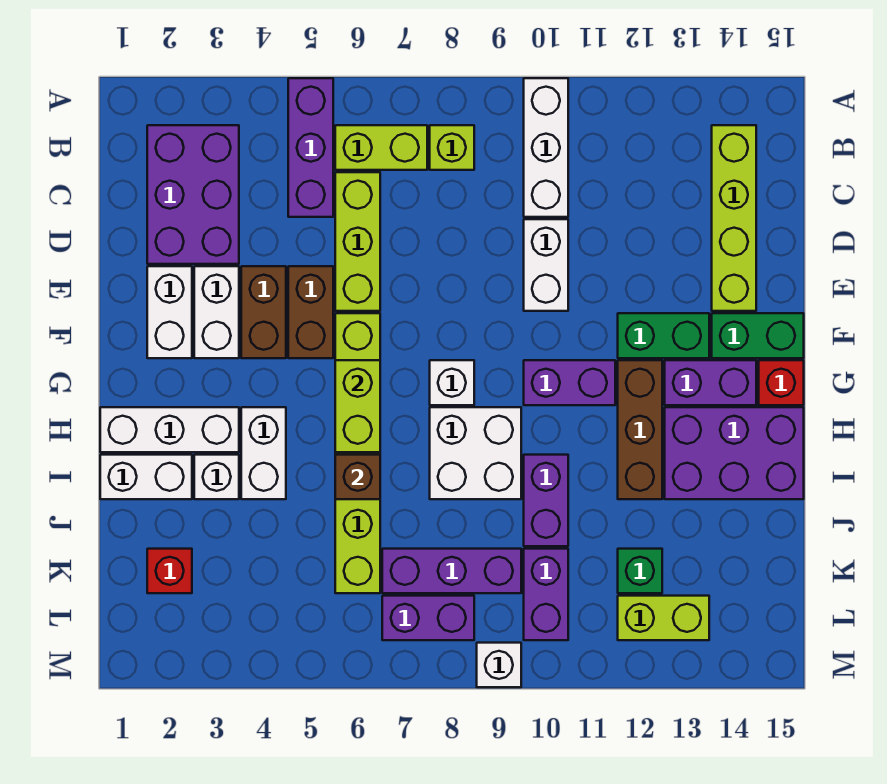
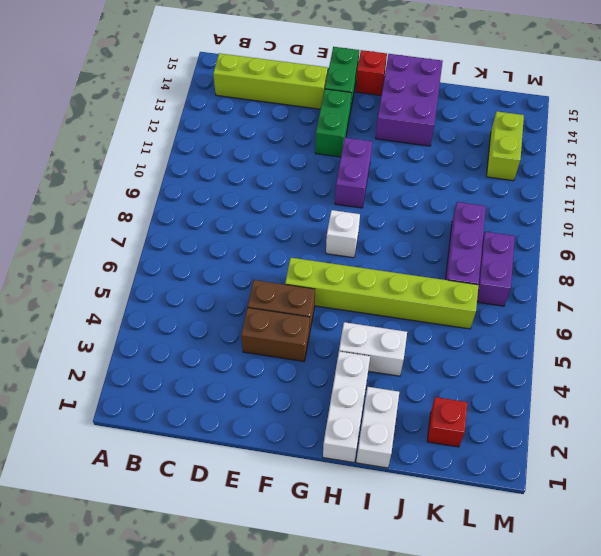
none -> purple 1x3 brick [288,78,333,217]
none -> white 1x3 brick [524,78,568,217]
none -> purple 2x3 brick [147,125,239,264]
none -> lime 1x2 brick [335,125,427,170]

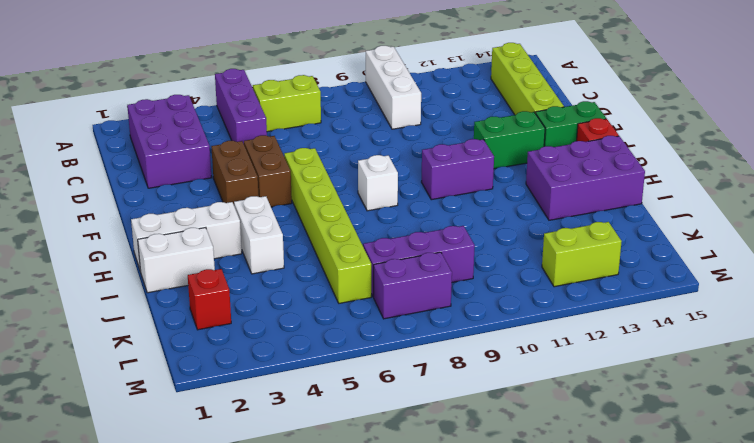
none -> lime 1x1 brick [430,125,474,170]
none -> lime 1x3 brick [335,172,380,311]
none -> white 1x2 brick [524,219,568,311]
none -> white 1x2 brick [147,266,192,358]

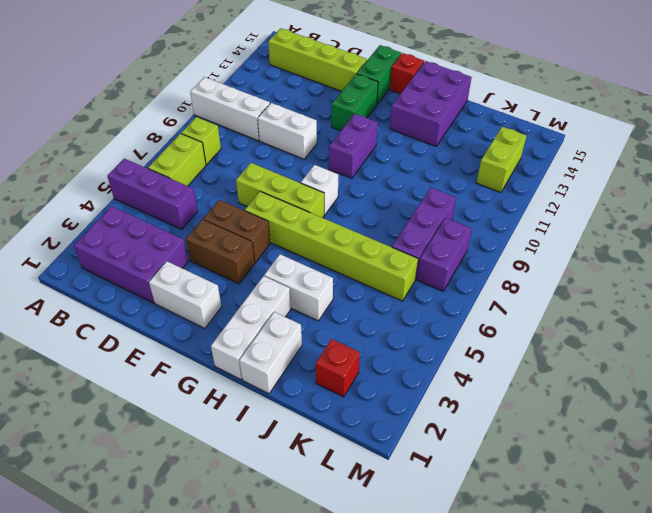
lime 1x3 brick [236,163,324,218] -> lime 1x3 brick moved to [335,172,380,311]
none -> white 1x2 brick [194,266,239,358]
none -> brown 1x3 brick [618,360,662,499]
none -> purple 1x2 brick [665,360,756,405]
none -> white 2x2 brick [430,407,521,499]

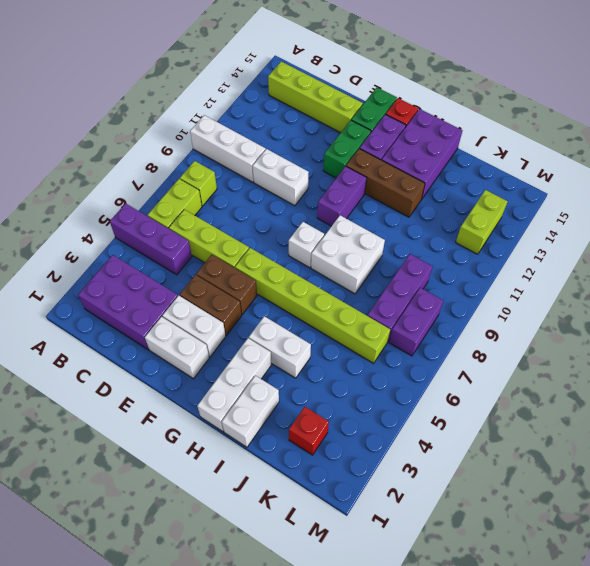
none -> white 1x1 brick [194,455,239,499]
none -> purple 1x2 brick [524,455,568,546]
none -> purple 1x2 brick [524,549,568,640]
none -> green 1x1 brick [618,549,662,593]

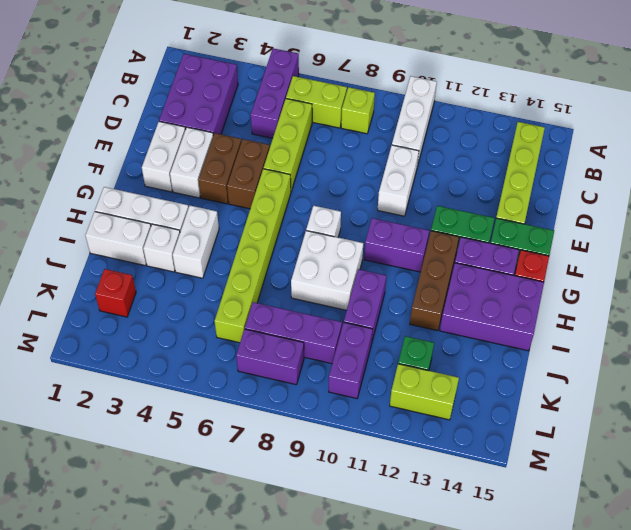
none -> white 1x1 brick [477,643,521,687]
none -> lime 1x2 brick [335,360,380,452]
none -> brown 1x1 brick [335,455,380,499]

